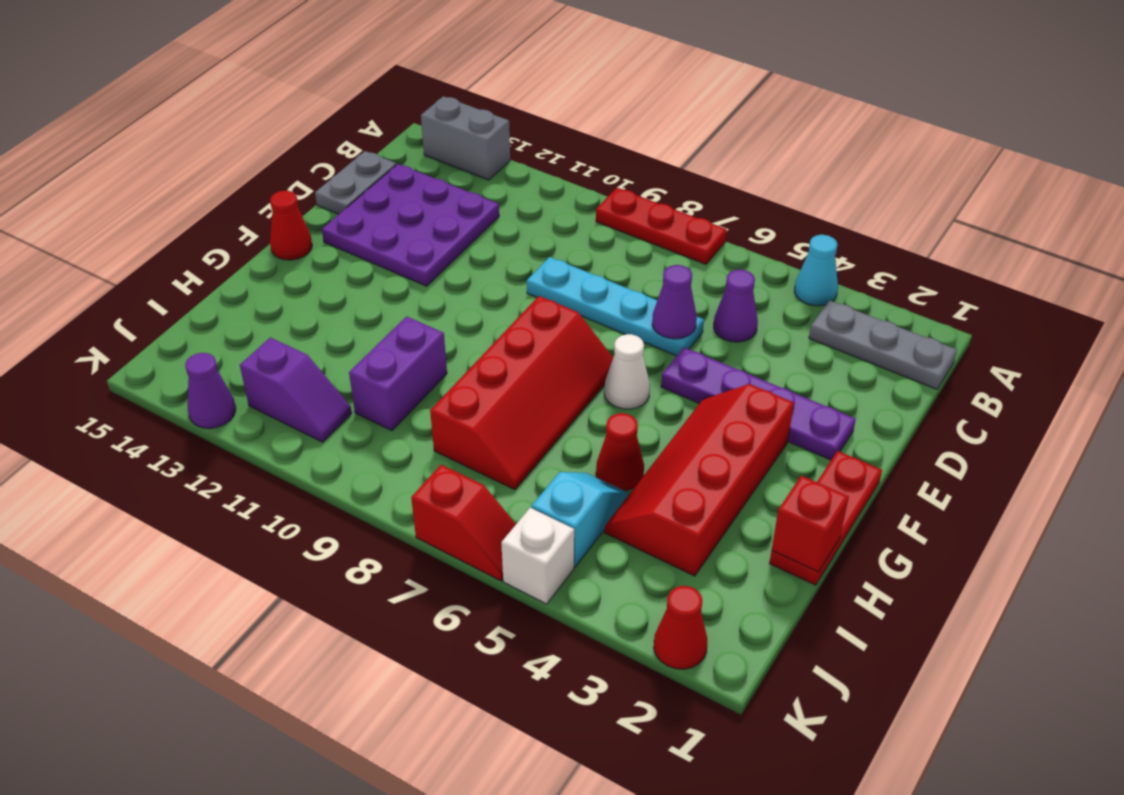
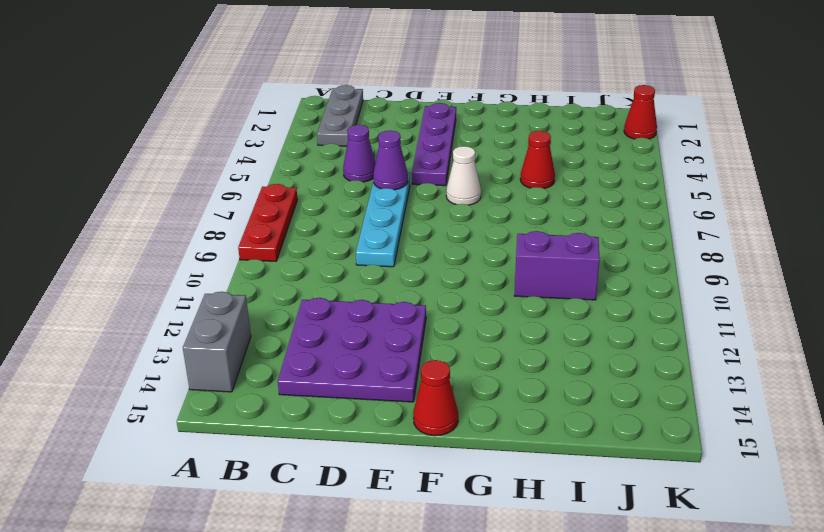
none -> cyan 1x1 cone [795,235,838,306]
none -> grey 1x2 plate [315,151,396,214]
none -> red 1x3 plate [769,451,882,585]

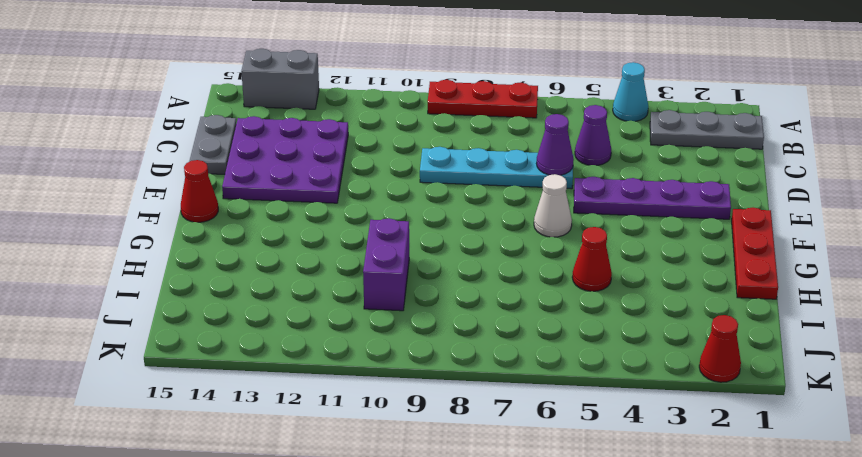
none -> red 2x4 slope [605,384,794,576]
none -> red 2x4 slope [430,296,613,490]
none -> cyan 1x2 slope [532,472,628,567]

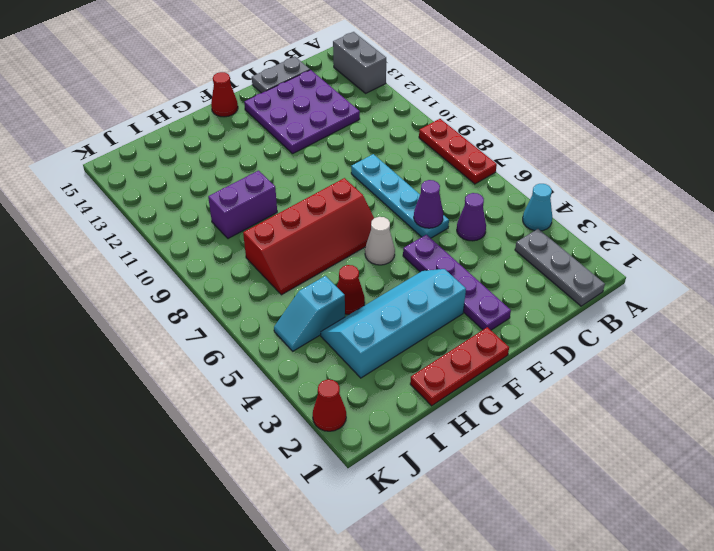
cyan 2x4 slope [321,269,466,378] -> red 2x4 slope [605,384,794,576]
cyan 1x2 slope [274,276,345,351] -> cyan 1x2 slope turned to [532,472,628,567]
none -> purple 1x2 slope [240,337,352,442]
none -> white 1x1 brick [501,508,574,604]
none -> red 1x2 slope [411,465,516,581]

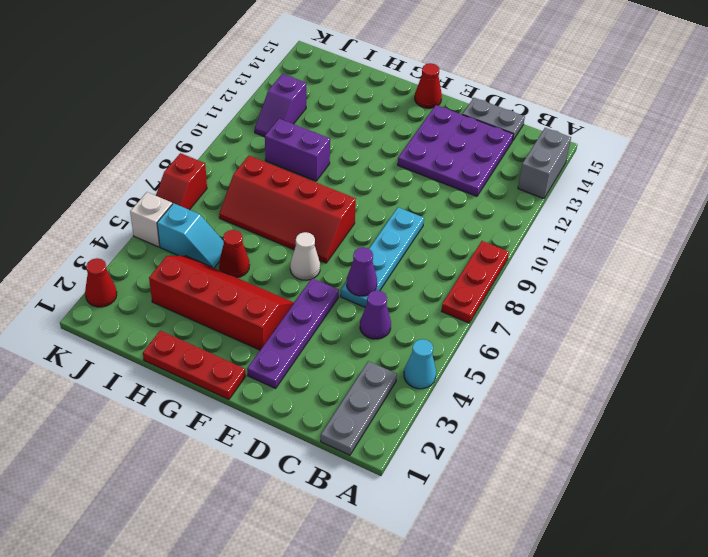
none -> purple 1x1 cone [185,353,236,428]
none -> red 1x1 brick [772,476,849,572]

